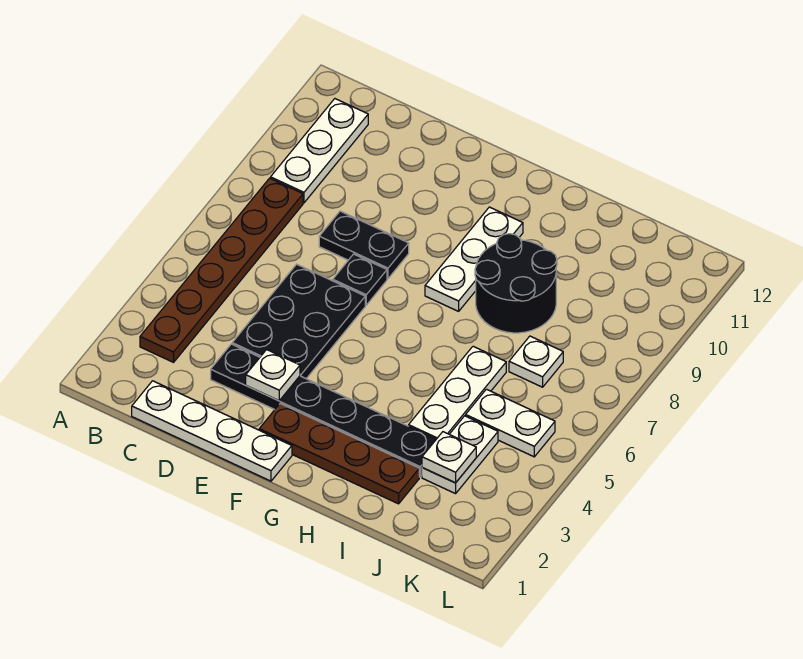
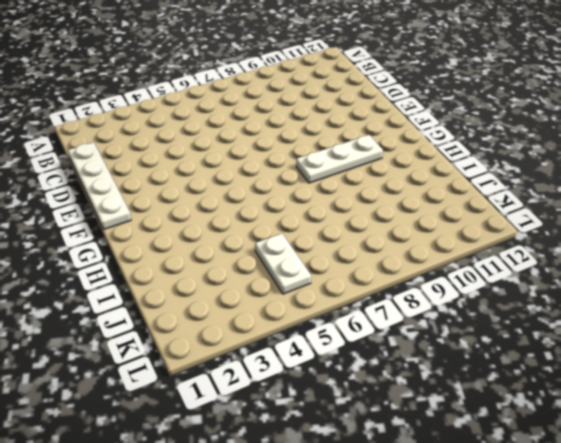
none -> brown 1x6 plate [140,178,303,362]
none -> white 1x3 plate [271,99,368,203]
none -> black 1x6 plate [211,344,436,477]

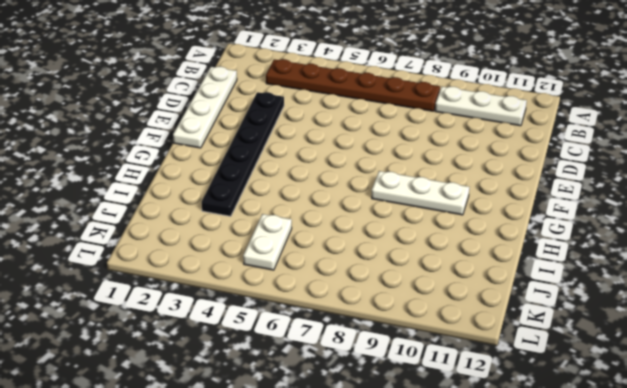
none -> black 2x3 plate [232,264,365,379]
none -> black 1x2 plate [319,211,409,279]
none -> black 1x1 plate [333,254,387,305]

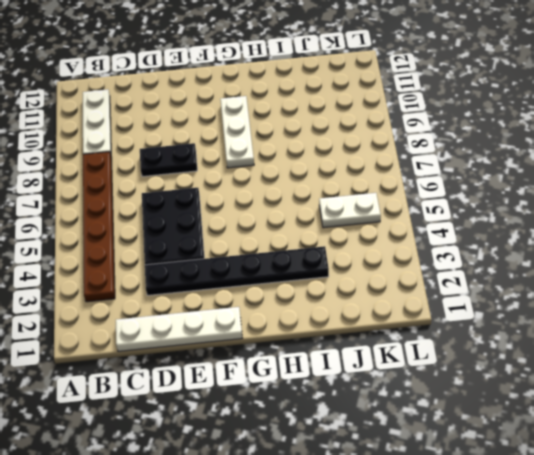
none -> black 1x1 plate [333,254,387,305]
none -> brown 1x4 plate [259,404,419,504]
none -> black 2x2 round brick [475,234,557,333]

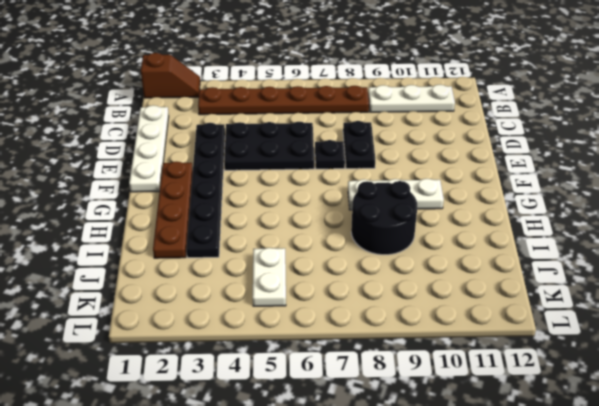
brown 1x2 slope [141,53,200,98] -> none
none -> white 1x3 plate [409,346,506,439]
none -> white 1x2 plate [422,416,498,494]
none -> white 1x1 plate [509,336,563,387]

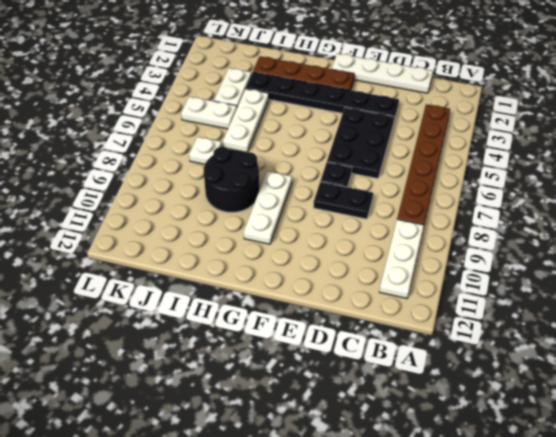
none -> white 1x1 plate [246,350,300,401]
none -> white 1x1 plate [422,432,476,483]

